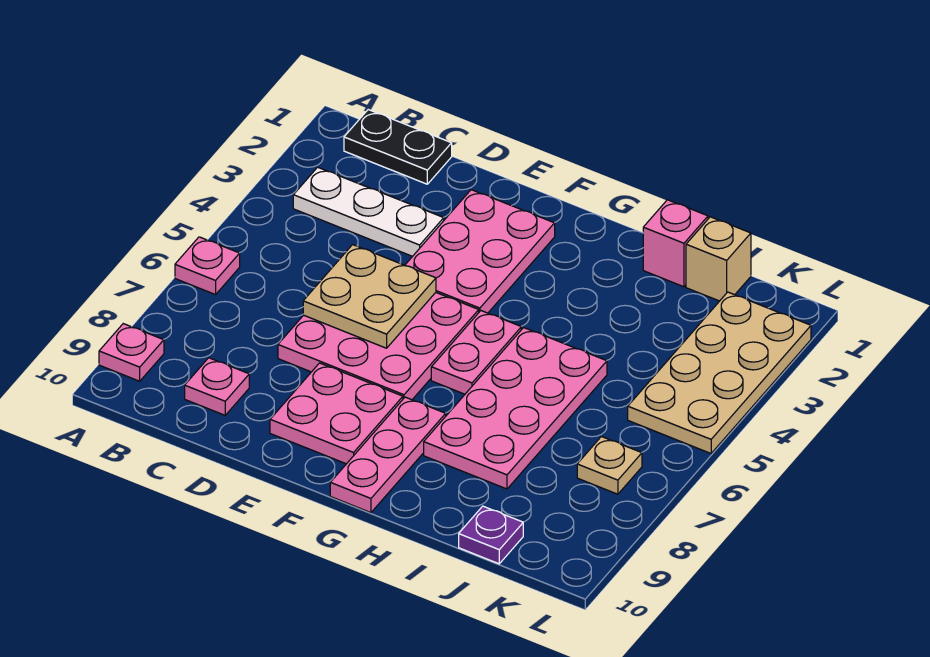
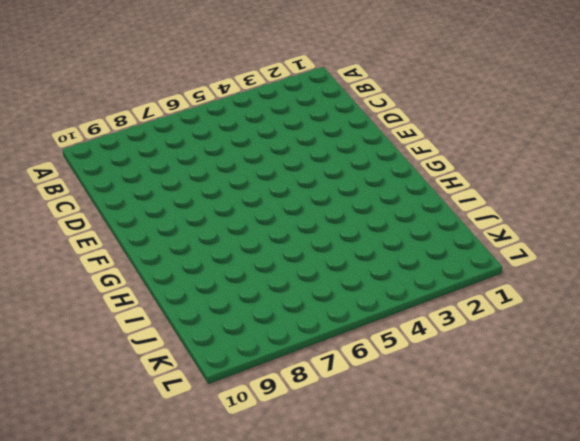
none -> pink 1x1 plate [175,237,240,295]
none -> pink 1x1 plate [99,324,164,381]
none -> black 1x2 plate [344,110,452,184]

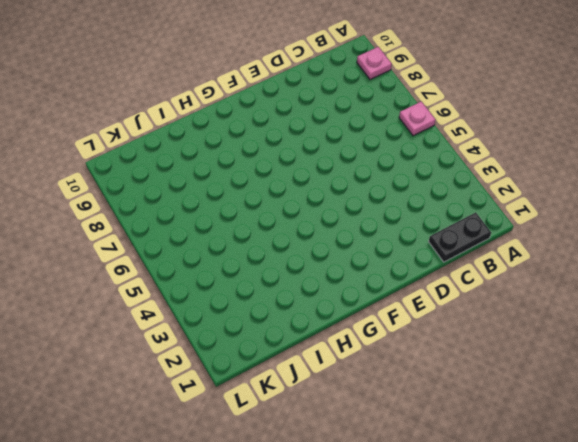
none -> white 1x3 plate [293,167,444,256]
none -> pink 1x1 plate [185,358,249,415]
none -> pink 3x3 plate [278,293,479,400]

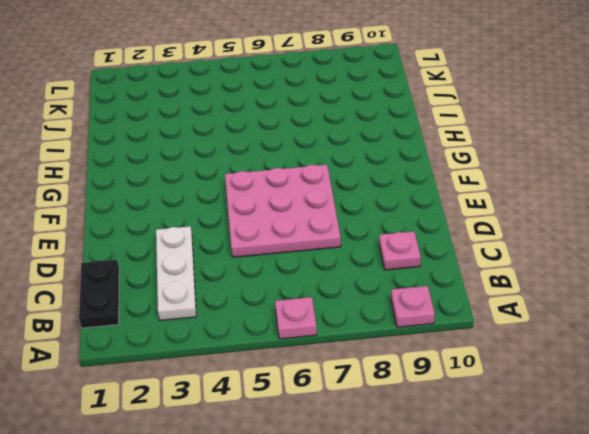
none -> pink 2x3 plate [405,190,555,313]
none -> pink 2x2 plate [270,363,403,464]
none -> pink 1x2 plate [431,311,521,394]

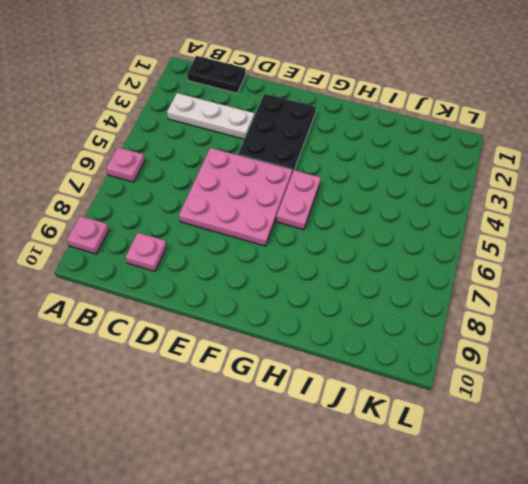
black 2x3 plate [238,94,316,173] -> pink 2x3 plate [405,190,555,313]
none -> pink 2x2 plate [270,363,403,464]
none -> pink 1x3 plate [330,397,446,513]
none -> pink 2x4 plate [424,328,607,489]

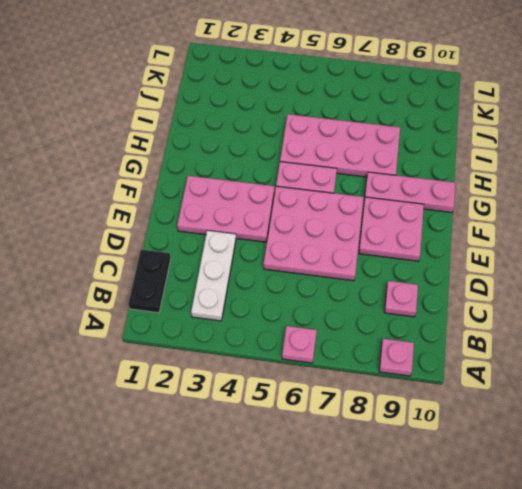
none -> pink 1x1 brick [643,200,708,287]
none -> tan 1x1 brick [686,217,751,301]
none -> purple 1x1 plate [459,506,523,564]

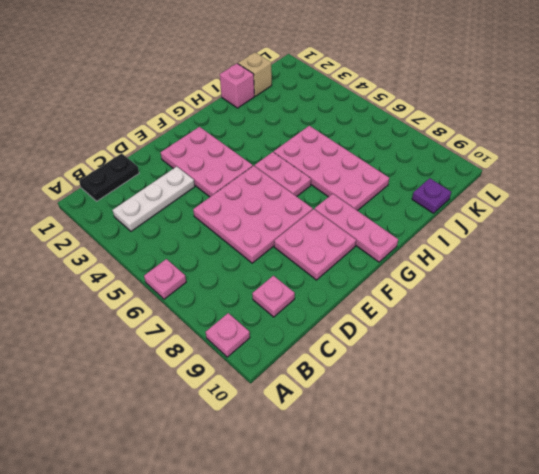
none -> tan 2x4 plate [628,292,811,453]
none -> tan 1x1 plate [577,437,642,494]
none -> tan 2x2 plate [303,245,436,348]

